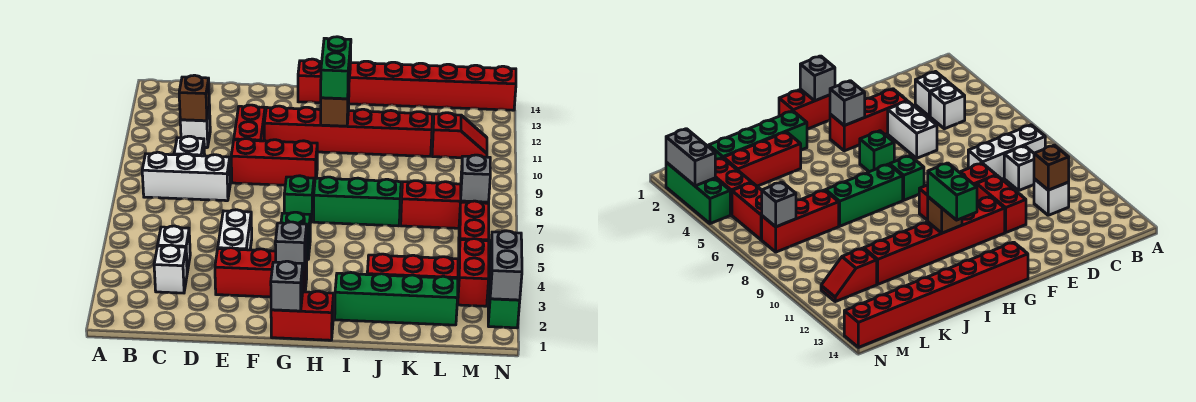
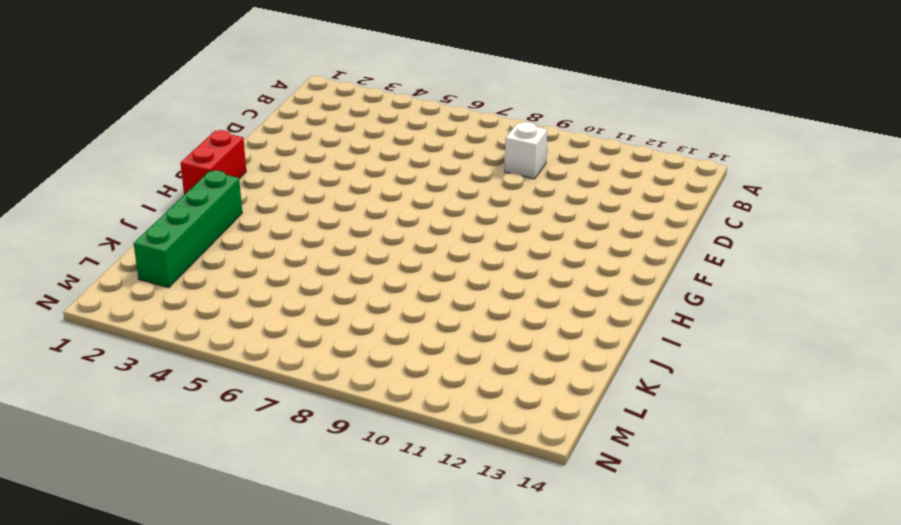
none -> white 1x3 brick [142,152,230,201]
none -> white 1x1 brick [154,245,187,293]
none -> white 1x1 brick [158,226,190,272]

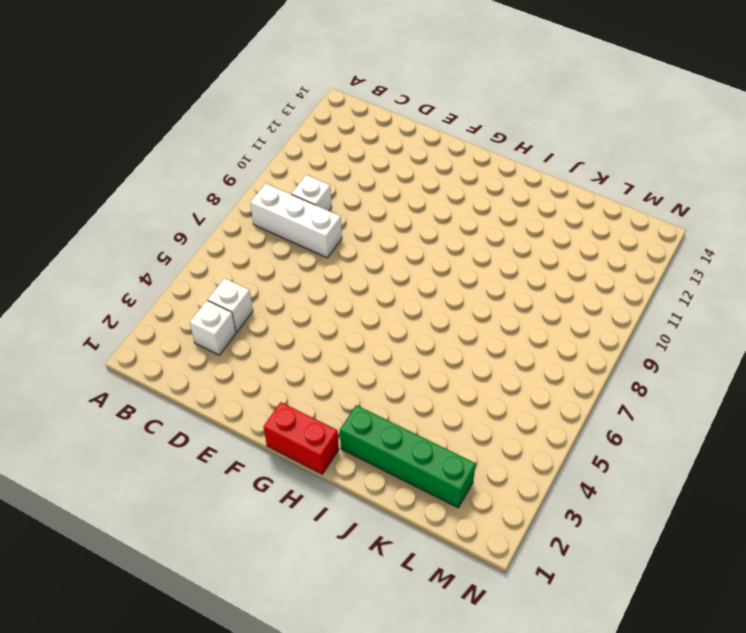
none -> white 1x1 brick [180,106,210,148]
none -> red 1x3 brick [215,248,307,297]
none -> white 1x2 brick [218,210,252,250]

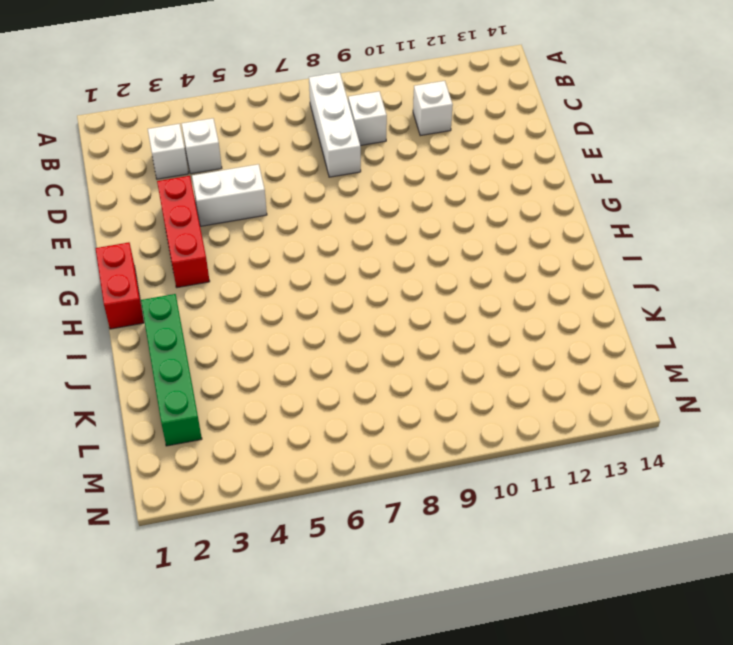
none -> red 1x3 brick [231,139,317,186]
none -> red 1x2 brick [234,105,265,141]
none -> red 1x6 brick [264,106,432,156]

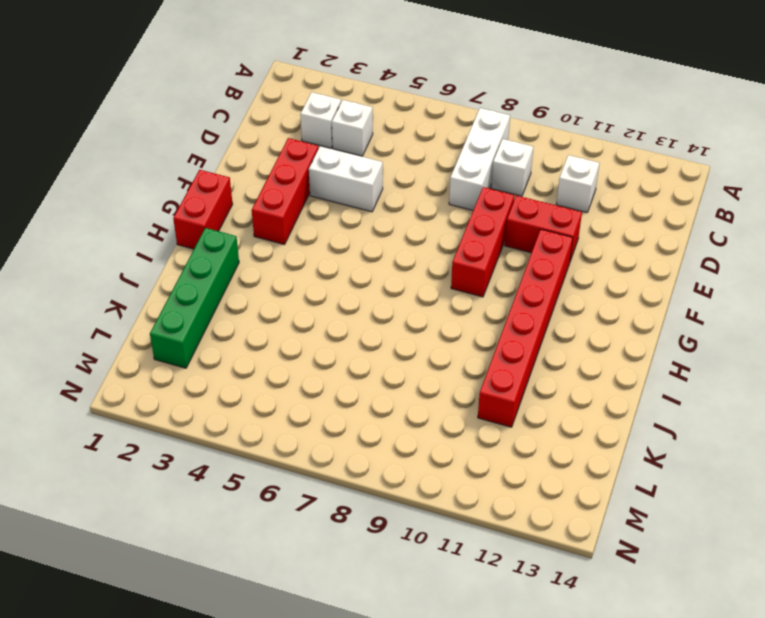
none -> green 1x1 brick [281,212,310,260]
none -> green 1x1 brick [284,176,314,222]
none -> red 1x8 brick [298,59,516,110]

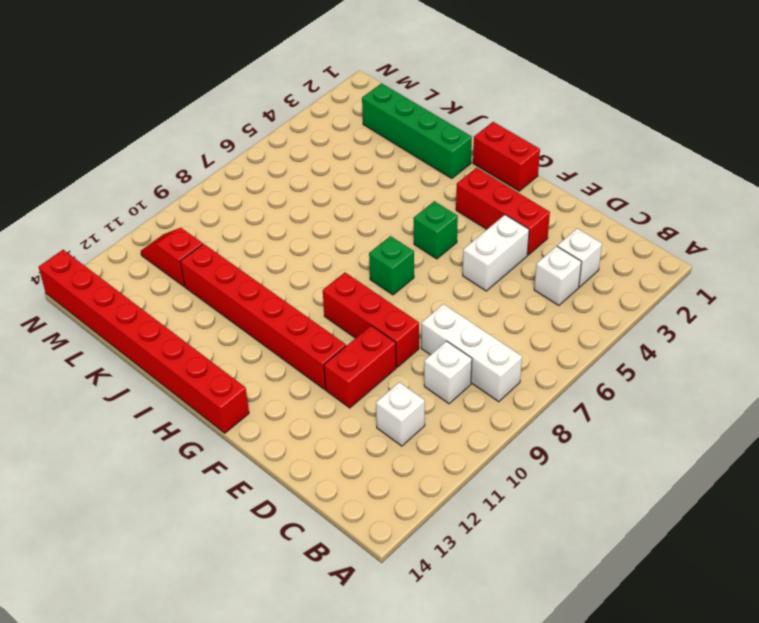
none -> green 1x3 brick [314,177,401,226]
none -> red 1x3 brick [367,254,458,278]
none -> red 1x3 brick [401,181,489,228]

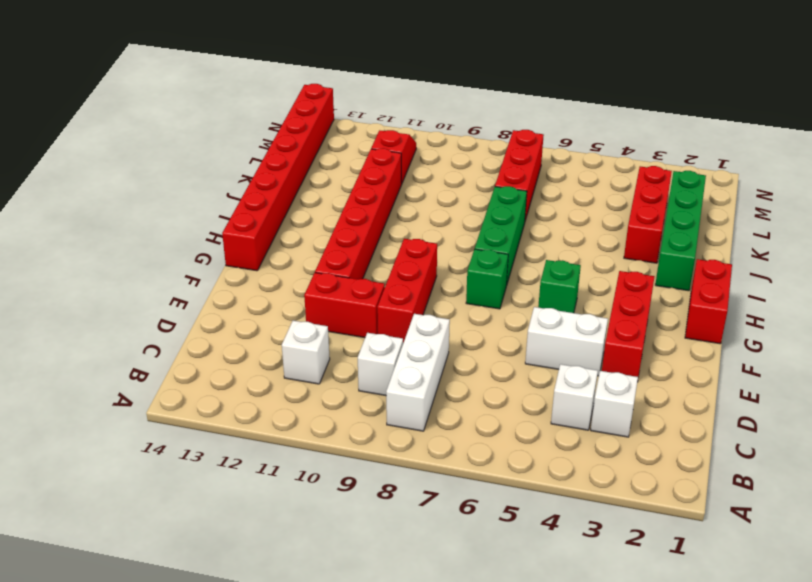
none -> red 1x2 brick [458,239,489,306]
none -> red 1x2 brick [458,201,489,263]
none -> green 1x3 brick [488,241,520,328]

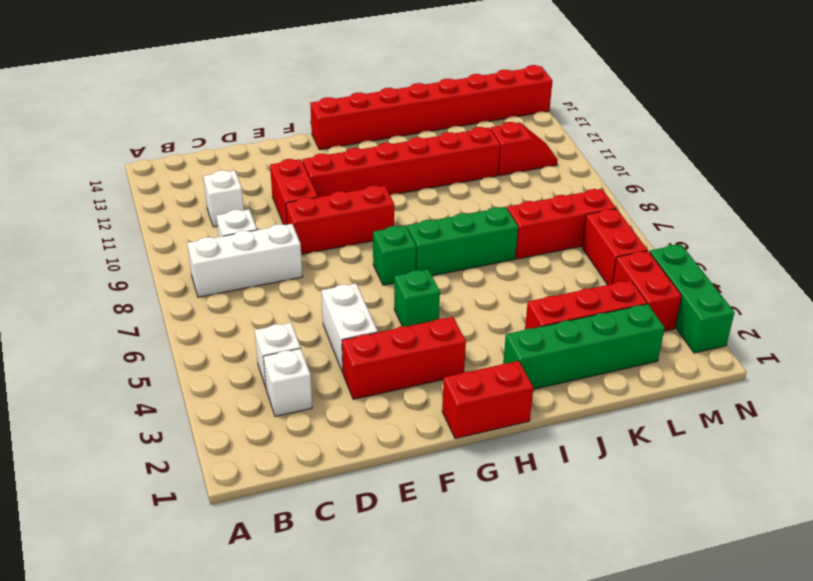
none -> brown 1x1 brick [179,75,209,121]
none -> grey 1x1 brick [271,261,303,311]
none -> grey 1x1 brick [275,222,307,271]

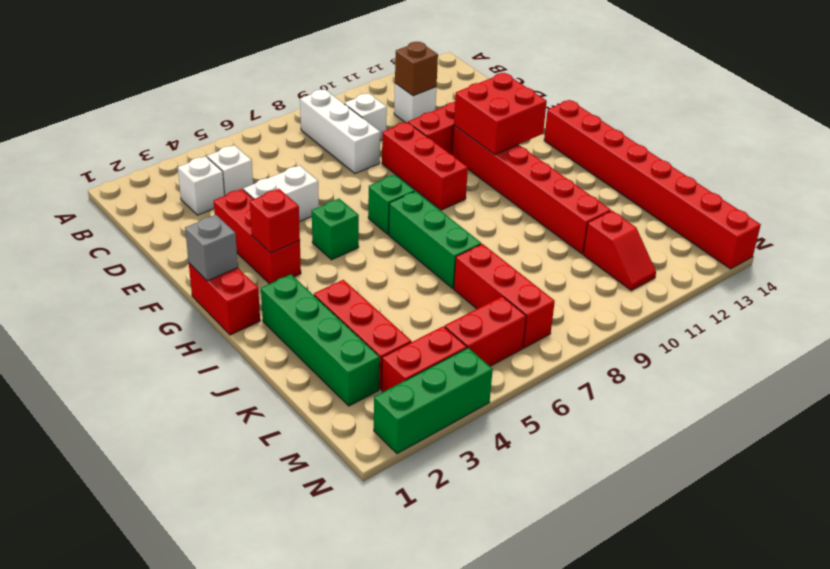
red 2x2 brick [454,73,547,155] -> none
red 1x1 brick [250,189,300,253] -> grey 1x1 brick [275,222,307,271]
none -> brown 1x1 brick [321,90,349,126]
none -> grey 1x1 brick [461,155,490,202]
none -> grey 1x2 brick [490,231,522,300]

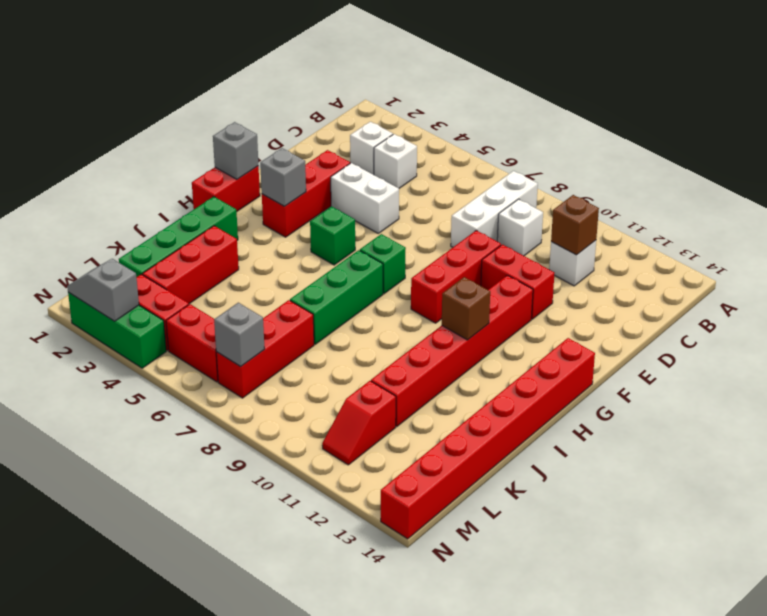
grey 1x2 slope [67,259,139,321] -> grey 1x2 brick [490,231,522,300]
none -> green 1x2 brick [321,37,351,99]

